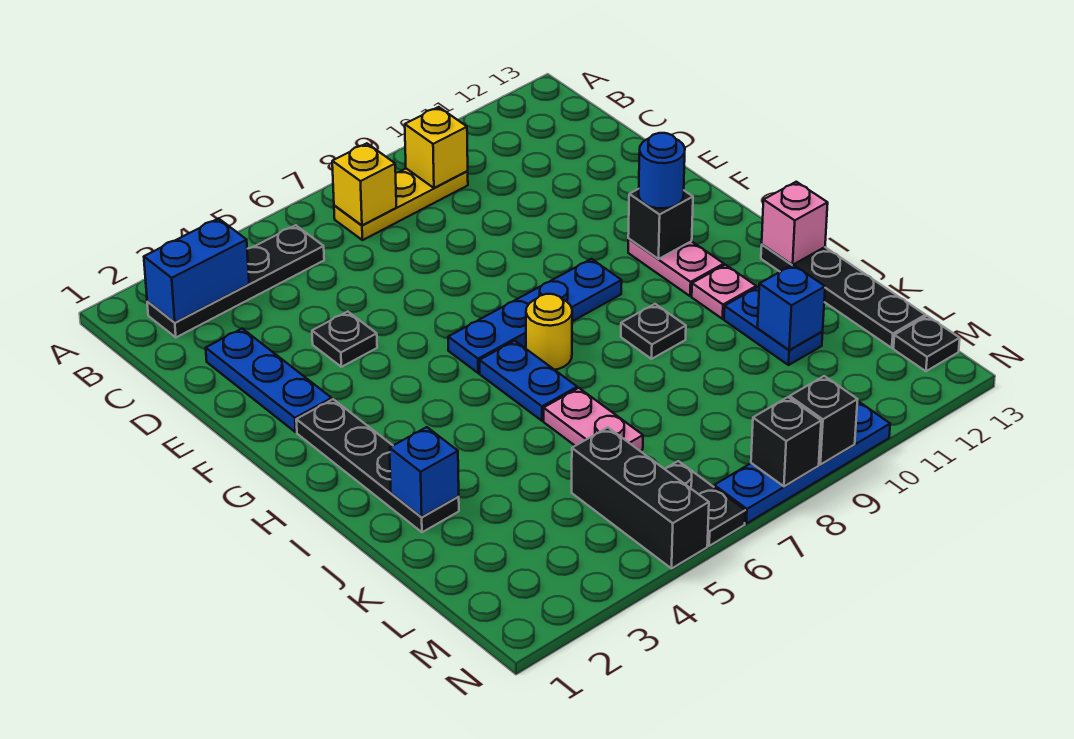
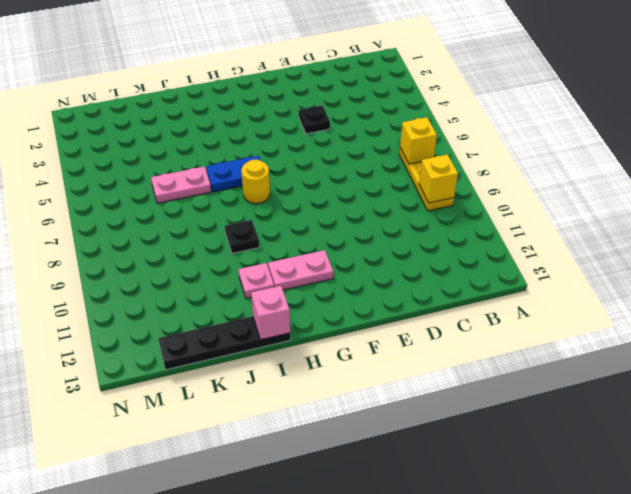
none -> black 1x4 plate [147,225,324,337]
none -> blue 1x3 plate [206,329,332,432]
none -> black 1x4 plate [296,399,459,532]

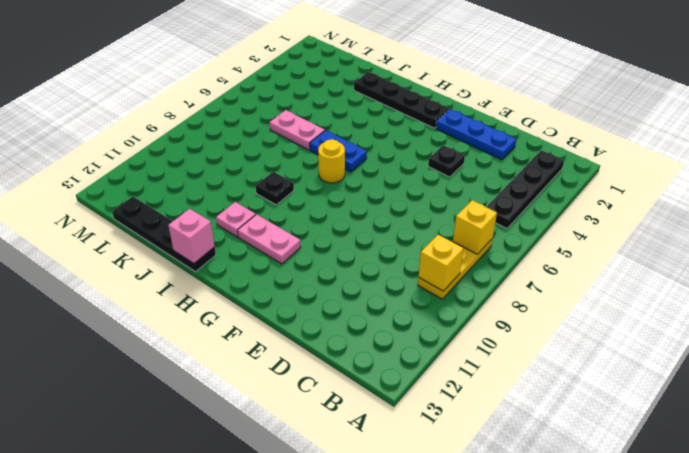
none -> blue 1x4 plate [448,259,622,373]
none -> blue 1x2 plate [724,287,823,365]
none -> black 1x3 brick [572,427,709,568]

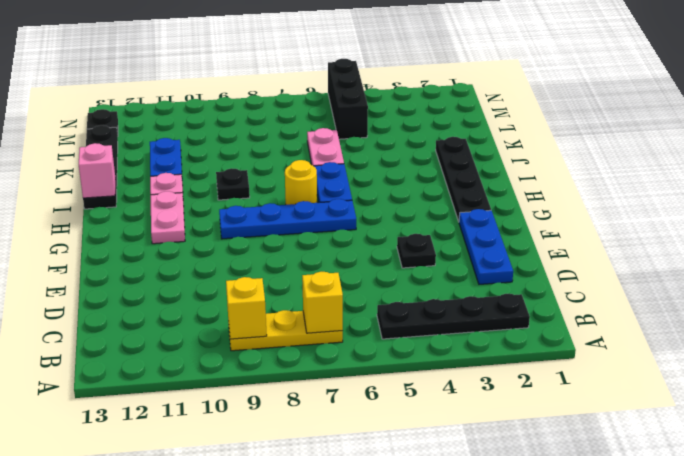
none -> black 1x2 plate [665,461,745,546]
none -> blue 1x4 plate [714,401,890,524]
none -> blue 1x2 brick [144,219,249,323]

